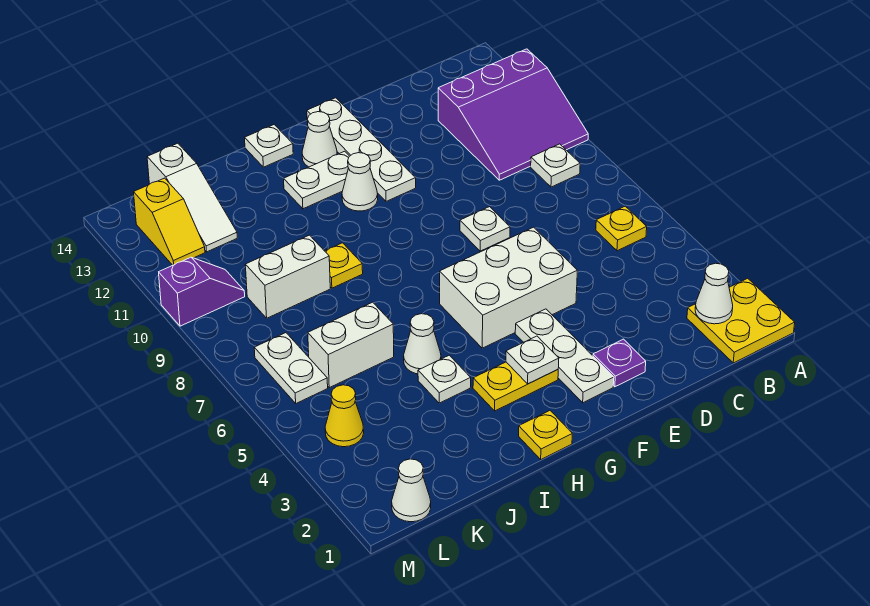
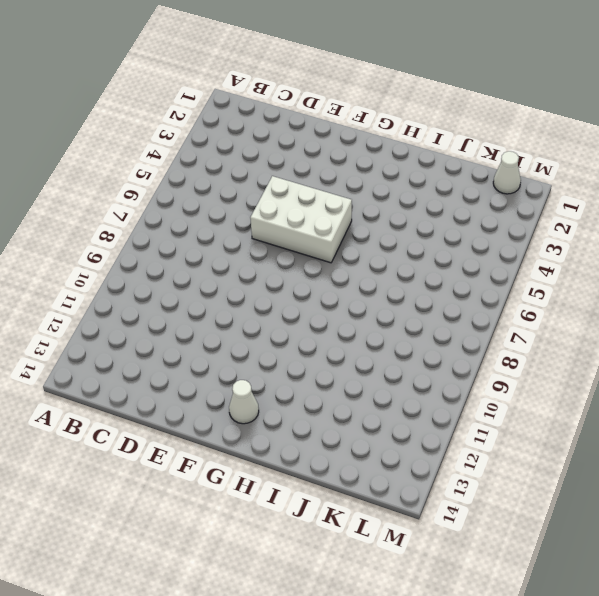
none -> yellow 2x2 plate [687,278,795,363]
none -> purple 3x3 slope [438,49,588,180]
none -> yellow 1x1 plate [596,206,647,251]

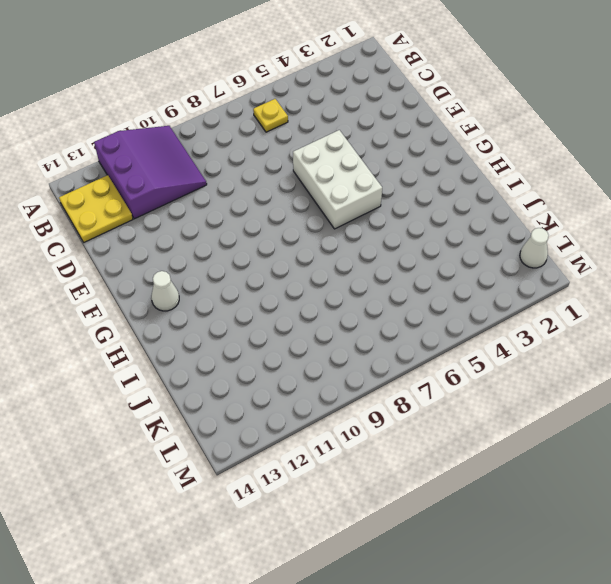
yellow 2x2 plate [59,175,133,242] -> yellow 2x2 plate moved to [687,278,795,363]
none -> white 1x1 plate [531,144,580,187]
none -> purple 1x1 plate [593,339,646,387]
none -> white 1x1 plate [460,207,510,251]

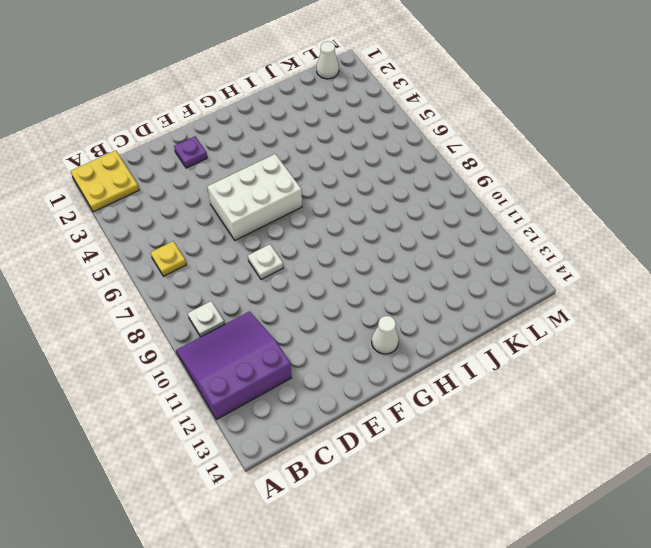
none -> white 1x3 plate [515,309,614,403]
none -> white 1x4 plate [307,98,416,201]
none -> yellow 1x2 plate [473,362,558,411]

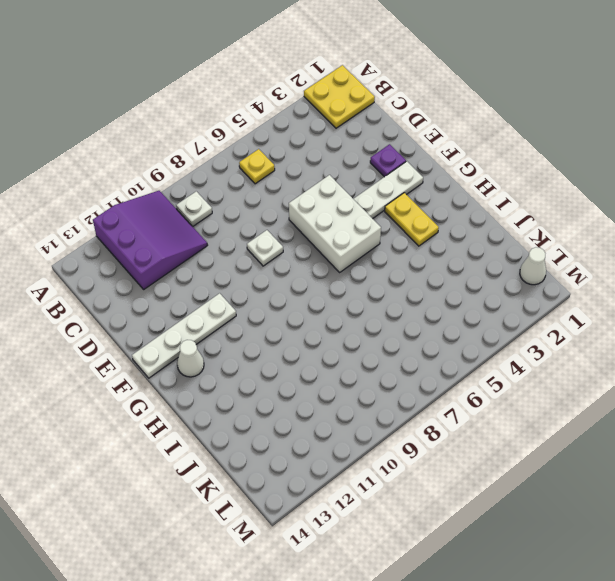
none -> white 1x1 cone [342,153,378,211]
none -> white 1x2 plate [284,151,349,209]
none -> yellow 1x1 plate [519,411,572,459]

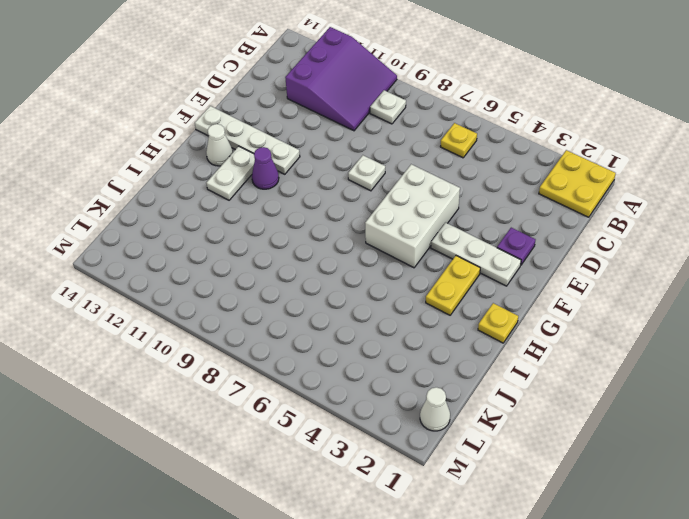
purple 1x1 cone [252,147,279,189] -> white 1x1 cone [342,153,378,211]
none -> white 1x1 plate [245,125,293,167]
none -> white 1x1 plate [418,355,471,403]
none -> white 1x1 cone [404,314,441,374]

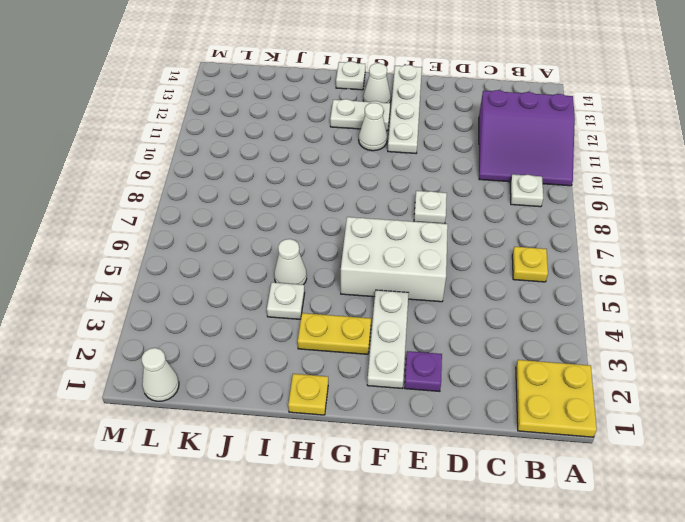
none -> yellow 1x1 plate [325,243,363,288]
none -> white 1x2 brick [308,302,394,388]
none -> white 1x2 brick [245,235,330,318]

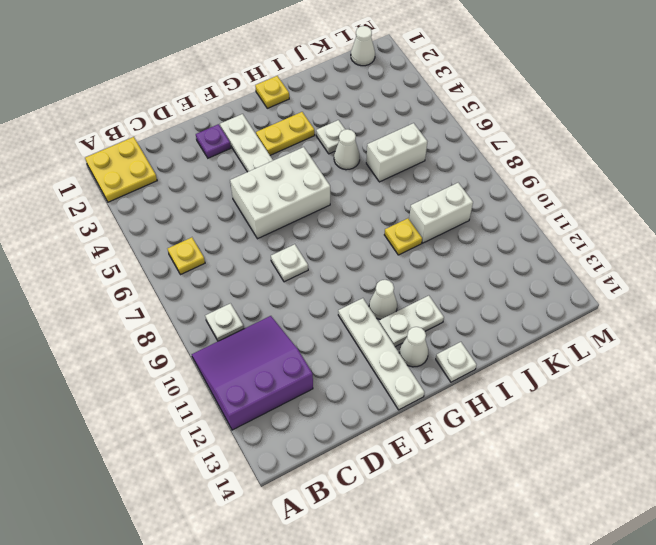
none -> white 1x3 slope [147,143,237,252]
none -> yellow 1x1 cone [325,385,364,447]
none -> white 1x2 plate [254,333,328,403]

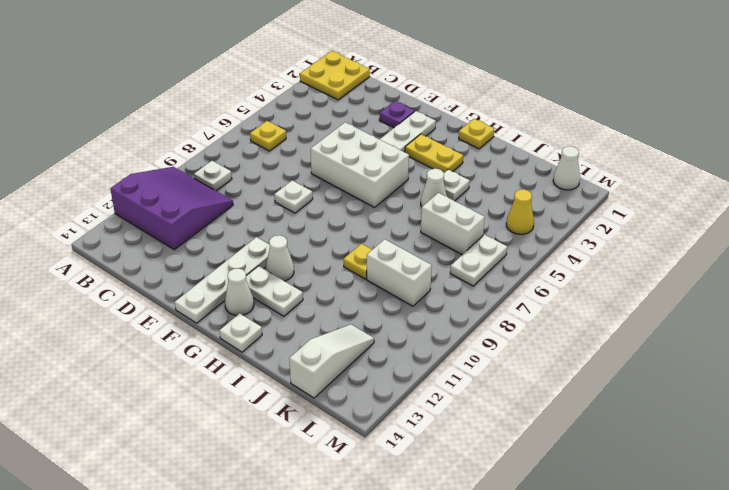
none -> purple 1x2 slope [159,257,245,326]
none -> yellow 1x2 slope [134,178,205,265]
none -> white 1x1 cone [695,263,733,324]

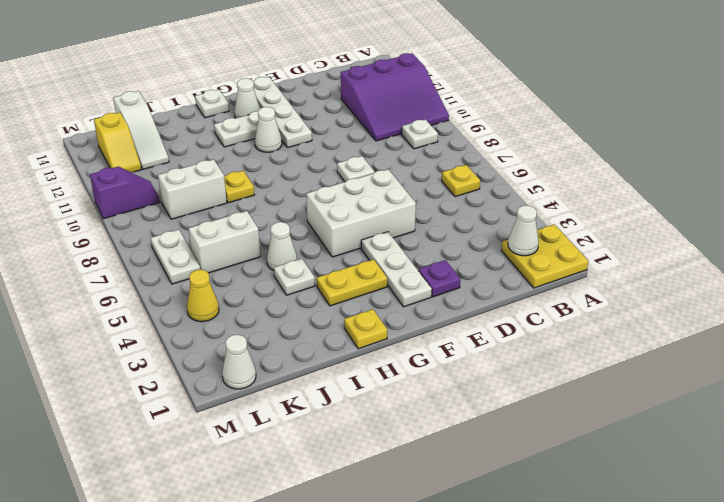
none -> white 1x1 plate [506,336,559,384]

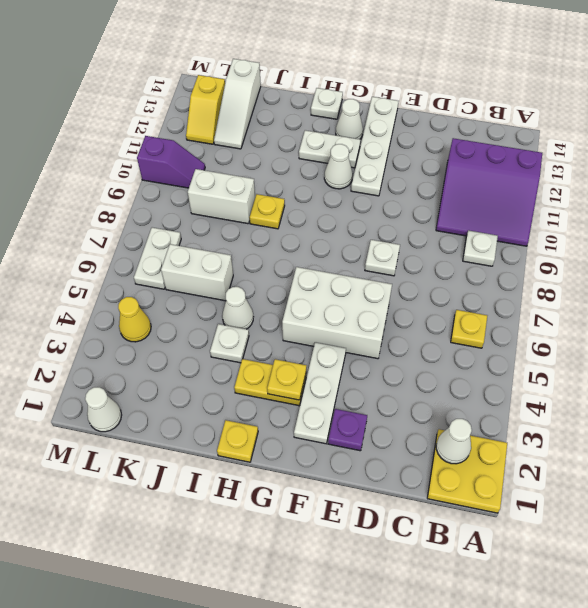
yellow 1x1 plate [267,359,306,400] -> white 1x1 plate [506,336,559,384]

